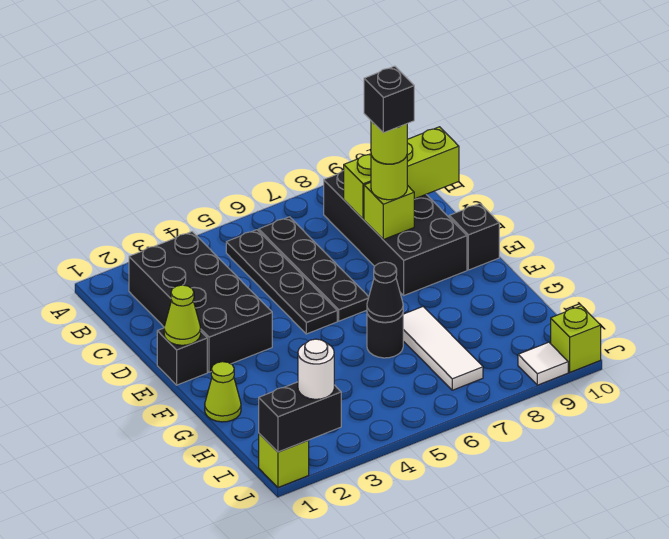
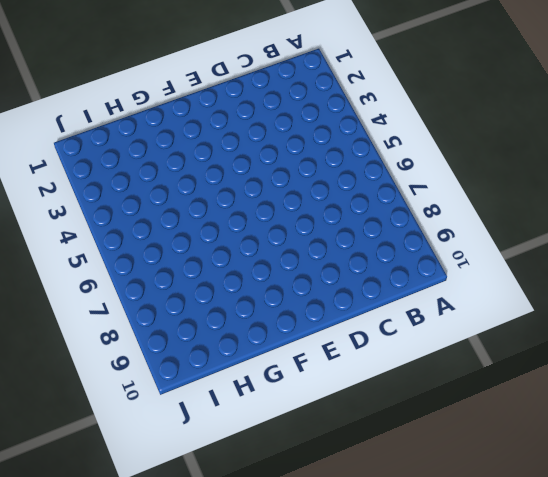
none -> black 2x4 brick [129,232,272,372]
none -> black 1x4 plate [226,230,337,334]
none -> black 1x4 plate [259,217,369,321]

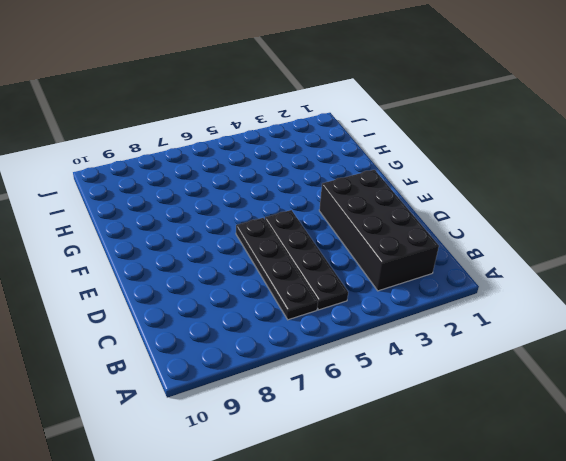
none -> black 2x4 brick [324,171,467,295]
none -> black 1x1 brick [157,328,207,385]
none -> black 1x1 brick [449,203,499,270]

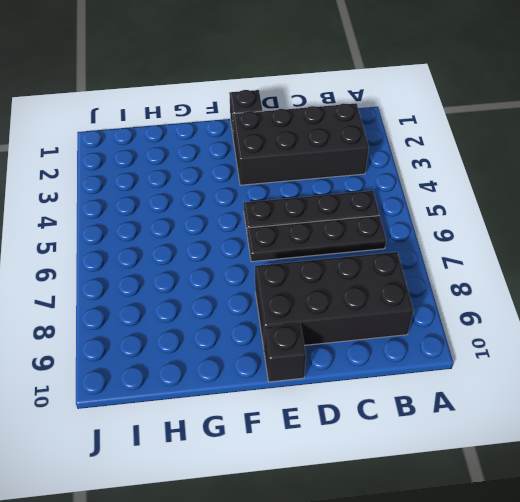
none -> lime 1x1 cone [205,362,241,422]
none -> black 1x1 round brick [367,314,403,358]
none -> white 1x3 tile [403,307,483,390]

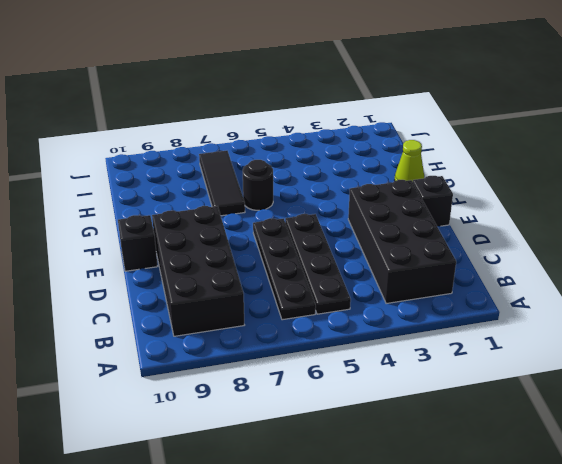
black 1x3 tile [199,151,245,216] -> white 1x3 tile [403,307,483,390]
none -> lime 1x1 brick [259,434,309,487]
none -> white 1x1 tile [518,342,568,385]
none -> lime 1x1 brick [551,306,601,372]

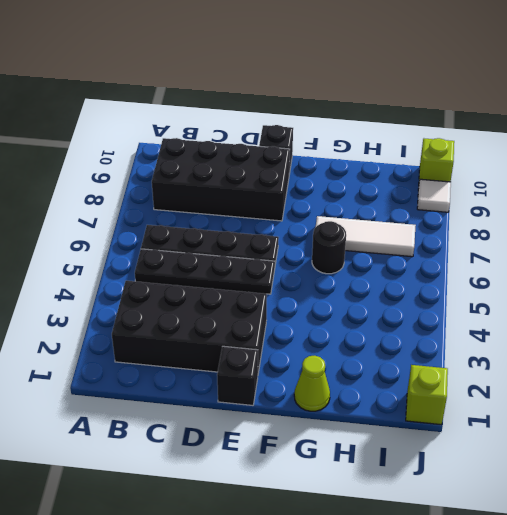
none -> lime 1x3 brick [344,127,459,219]
none -> lime 1x1 brick [364,182,414,239]
none -> lime 1x1 cone [164,285,201,345]

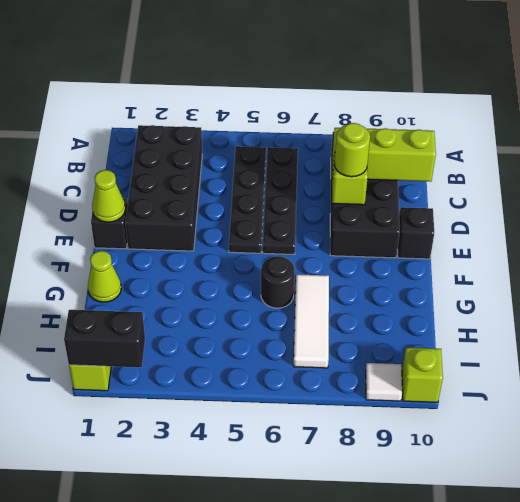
none -> black 1x1 cone [367,262,403,322]
none -> white 1x1 round brick [298,339,334,399]
none -> lime 1x1 round brick [371,121,407,164]

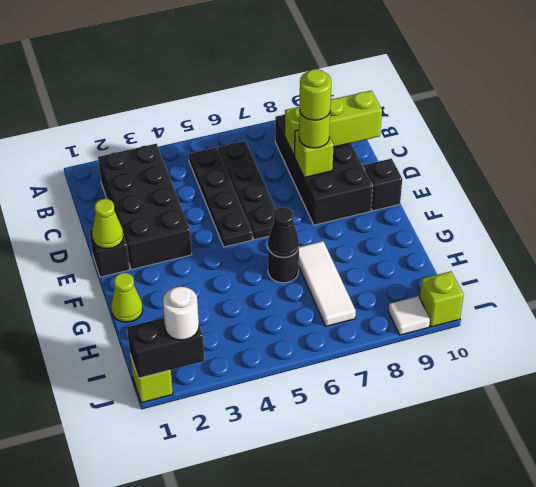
none -> black 1x1 brick [364,66,414,133]

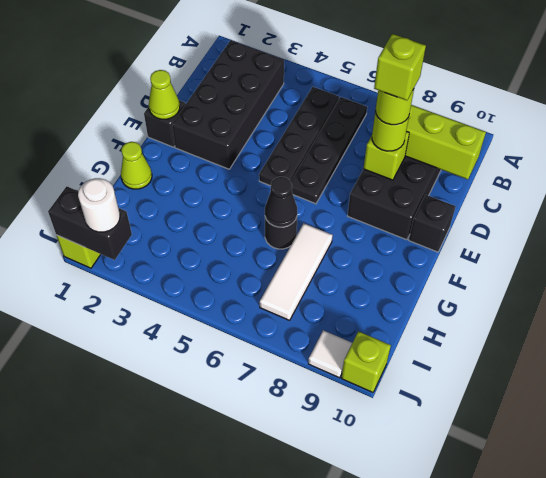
lime 1x1 brick [374,34,426,100] -> black 1x1 brick [364,66,414,133]

